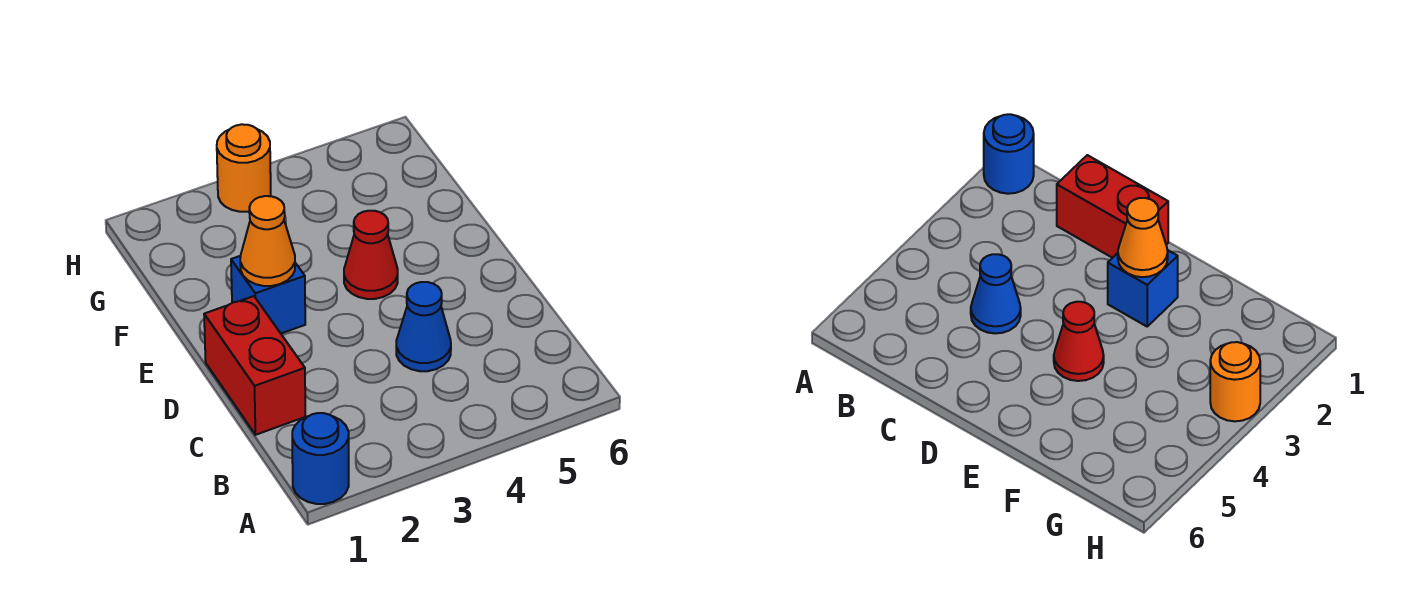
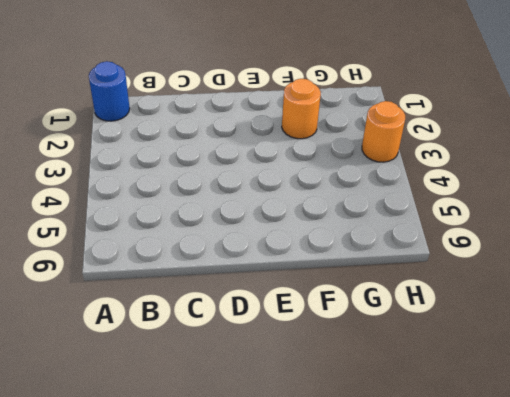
orange 1x1 round brick [282,79,321,139] -> none
none -> red 1x2 brick [204,296,305,435]
none -> blue 1x1 cone [396,282,451,371]

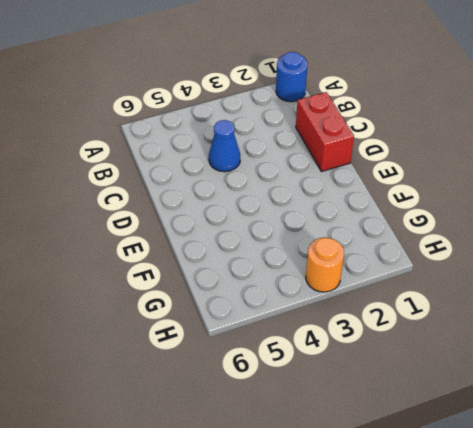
none -> blue 1x1 brick [231,256,305,333]
none -> red 1x1 cone [344,211,398,299]

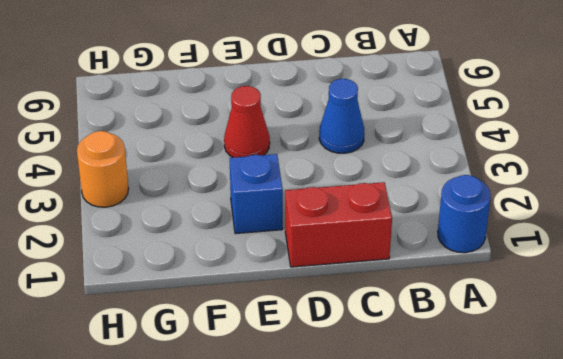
none -> orange 1x1 cone [240,196,295,286]

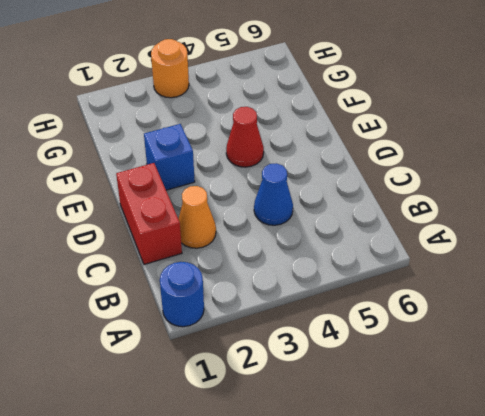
orange 1x1 cone [179,186,216,248] -> orange 1x1 cone moved to [240,196,295,286]

